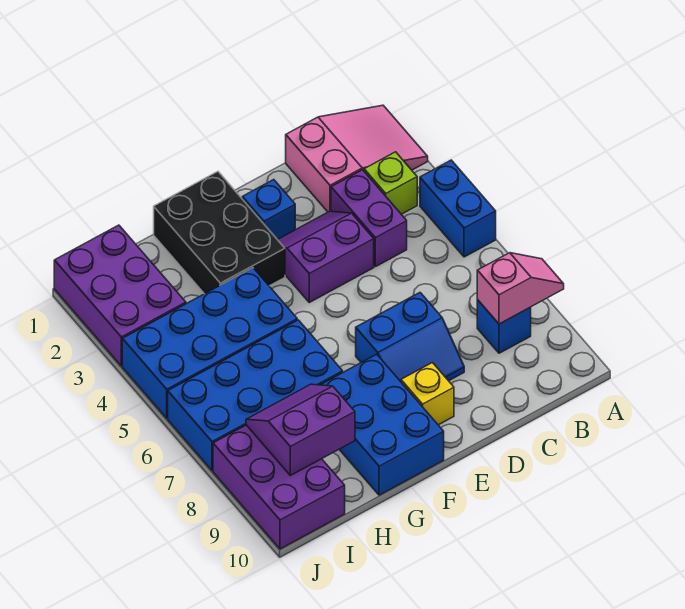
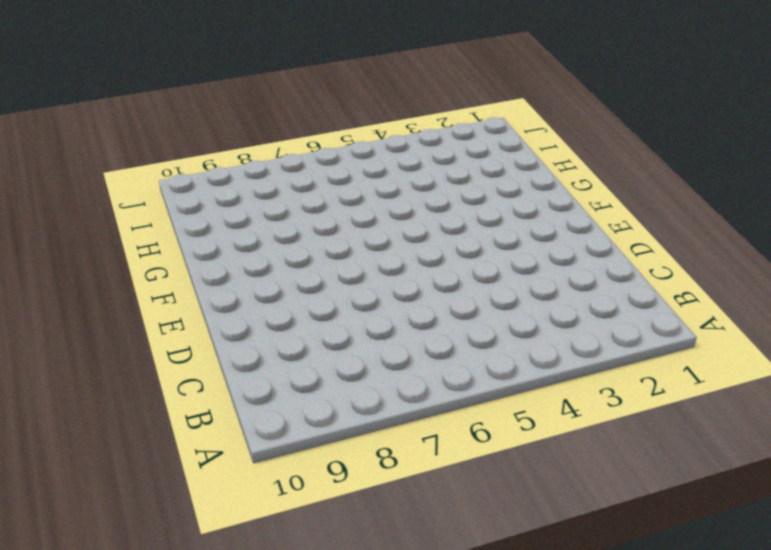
none -> pink 2x3 slope [286,105,428,212]
none -> blue 1x2 brick [420,160,496,257]
none -> lime 1x1 brick [364,152,417,214]

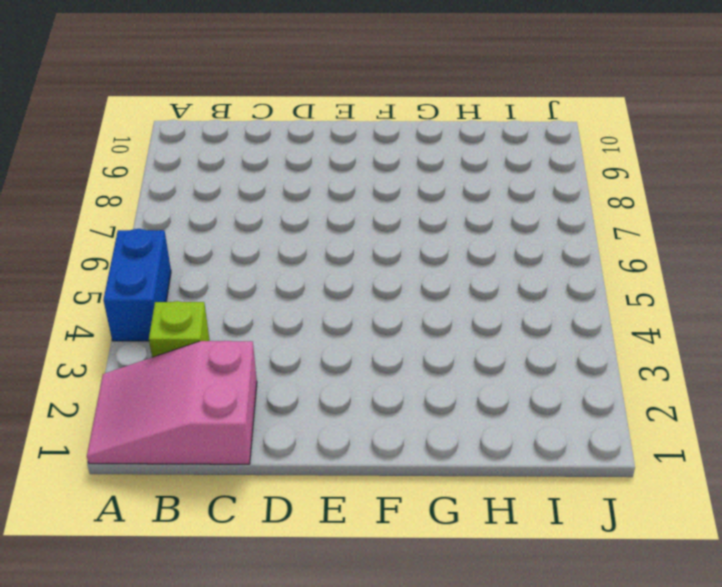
none -> blue 1x1 brick [477,300,531,353]
none -> purple 1x2 brick [331,170,407,267]
none -> purple 2x2 slope [278,211,374,302]

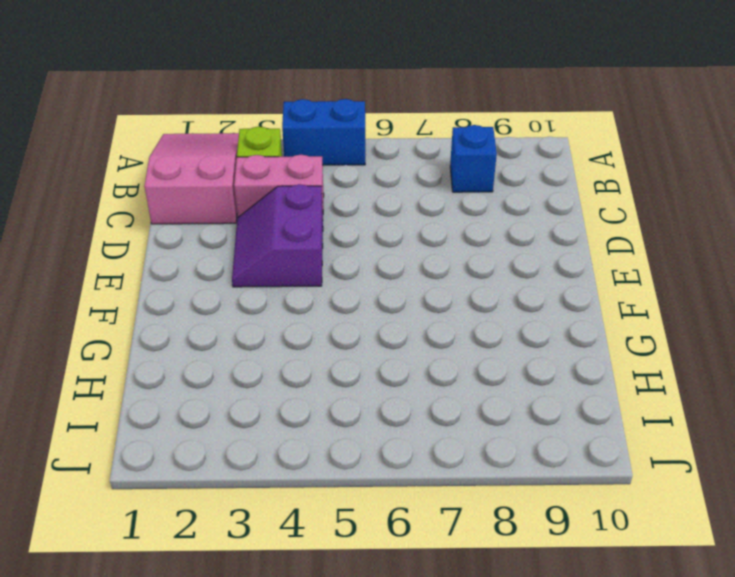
pink 1x2 brick [234,155,324,217] -> purple 1x2 brick [331,170,407,267]
none -> blue 2x2 slope [356,293,464,382]
none -> blue 1x1 brick [242,180,295,240]
none -> yellow 1x1 brick [401,363,454,425]

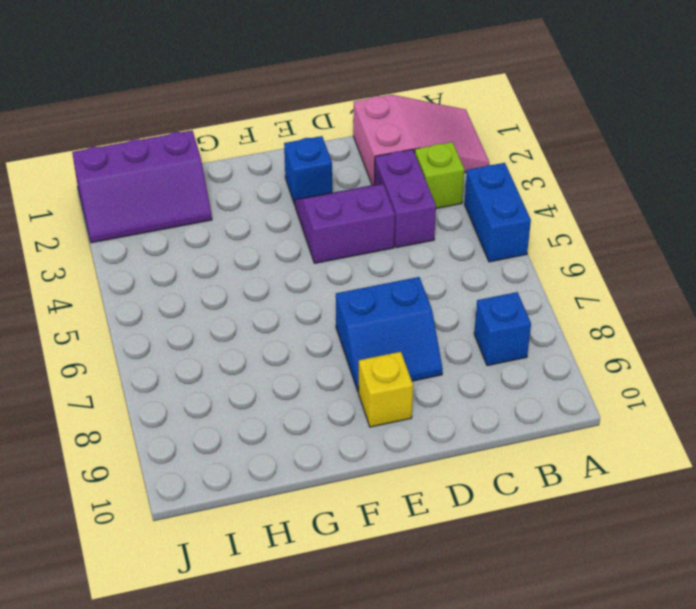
purple 2x3 slope [72,130,212,243] -> purple 2x3 brick [54,225,186,366]
none -> black 2x3 brick [154,172,285,294]
none -> blue 2x3 brick [321,354,444,495]
none -> blue 2x4 brick [122,268,297,418]

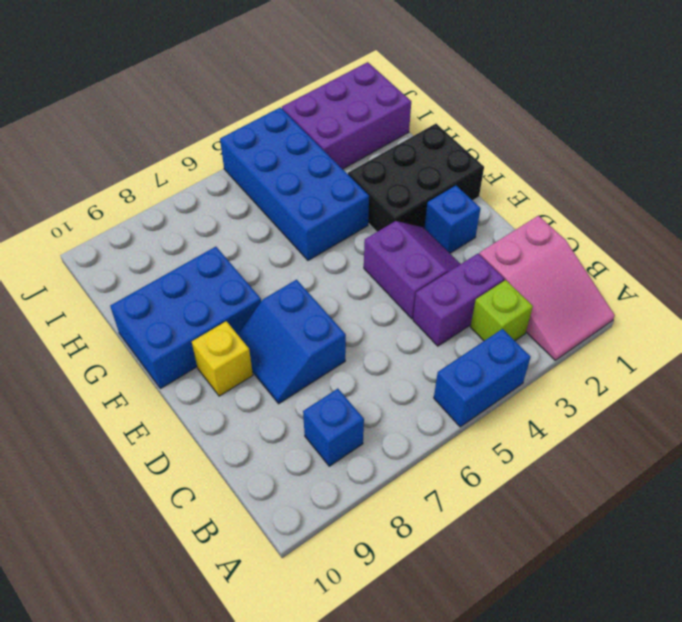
none -> blue 2x4 brick [168,320,343,471]
none -> purple 2x3 brick [213,425,345,549]
none -> pink 1x2 slope [477,253,564,324]

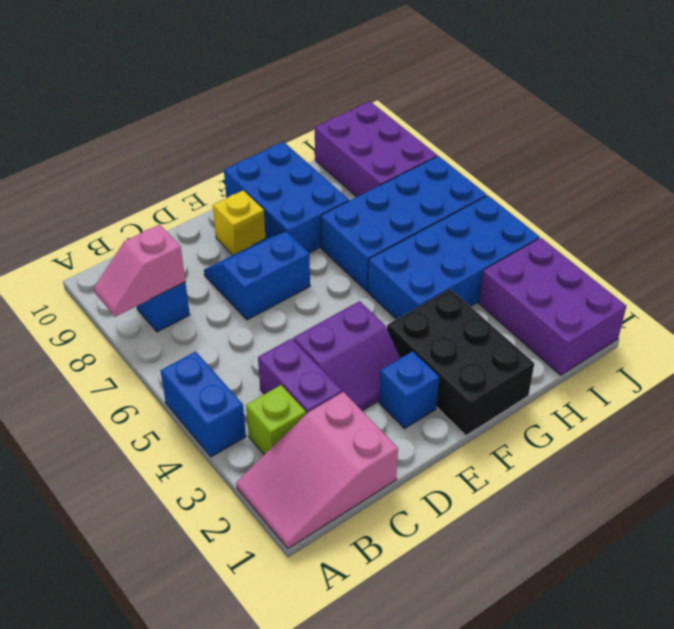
none -> purple 2x2 slope [246,384,355,476]

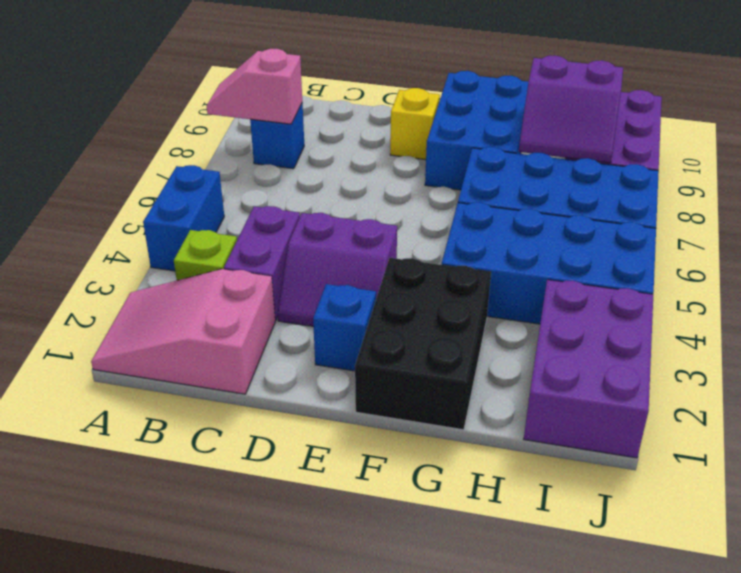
none -> blue 2x2 slope [356,293,464,382]

